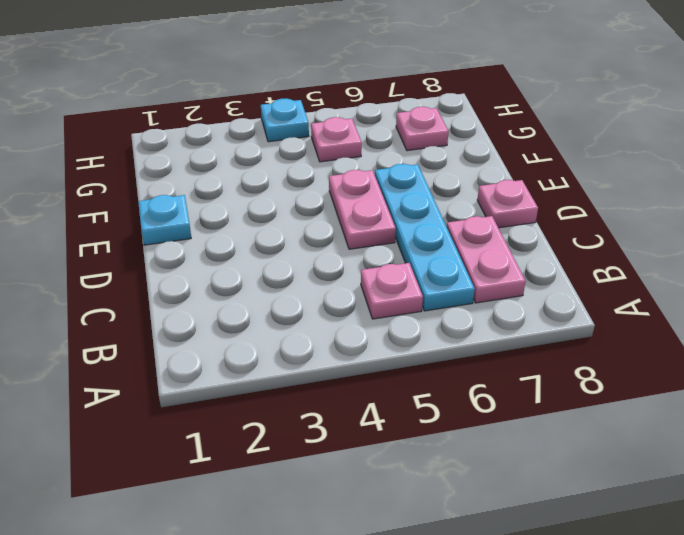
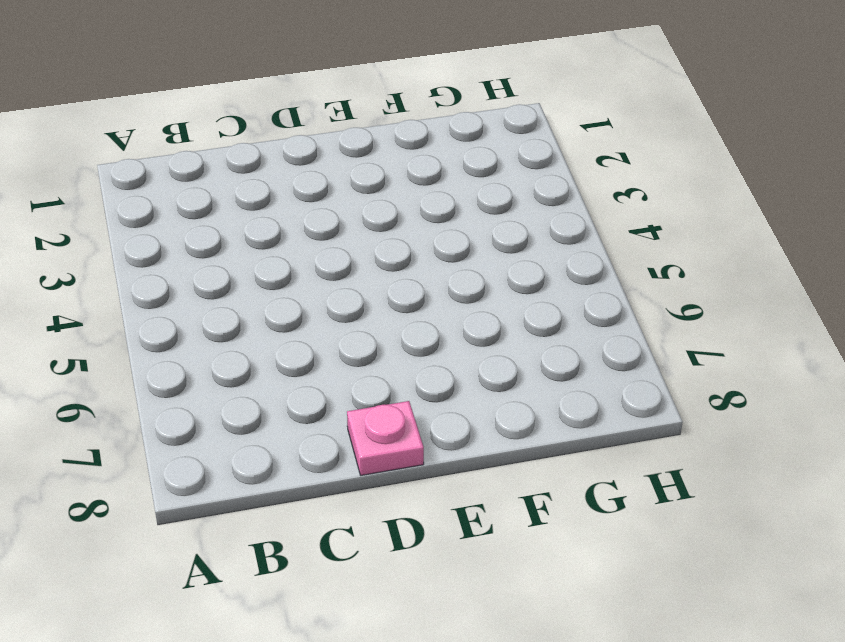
none -> pink 1x1 plate [361,263,423,319]
none -> cyan 1x4 plate [375,164,475,311]

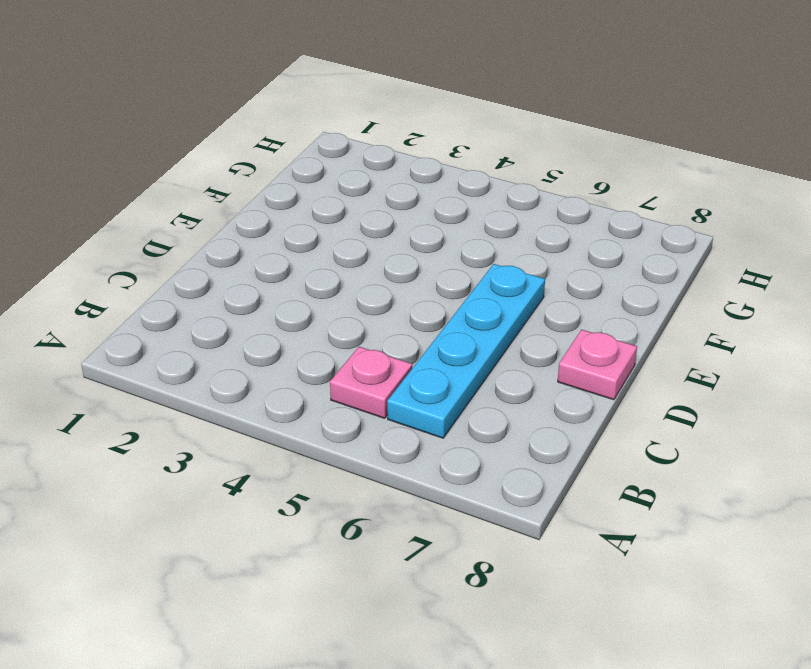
none -> pink 1x2 plate [447,216,526,303]
none -> pink 1x2 plate [329,170,396,249]

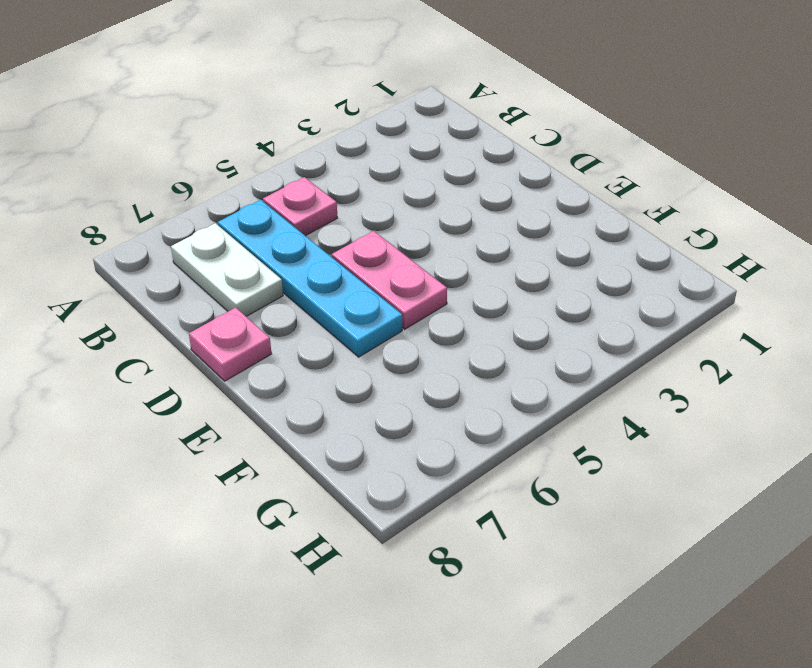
white 1x2 plate [171,223,283,316] -> pink 1x2 plate [447,216,526,303]
none -> cyan 1x1 plate [138,195,191,245]
none -> pink 1x1 plate [311,117,362,162]

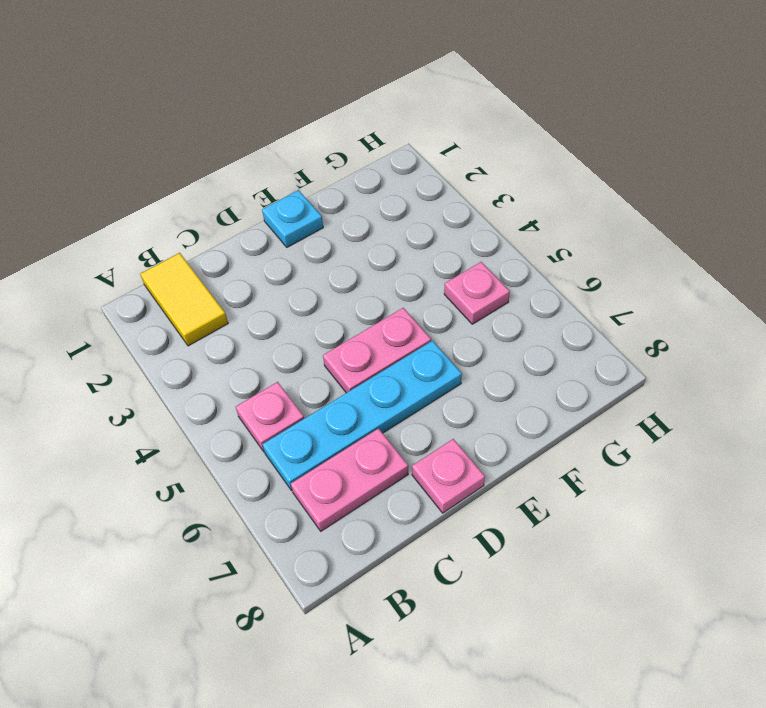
yellow 1x2 tile [140,253,228,346] -> none
none -> pink 1x1 plate [396,107,448,151]
none -> cyan 1x1 plate [261,99,309,142]

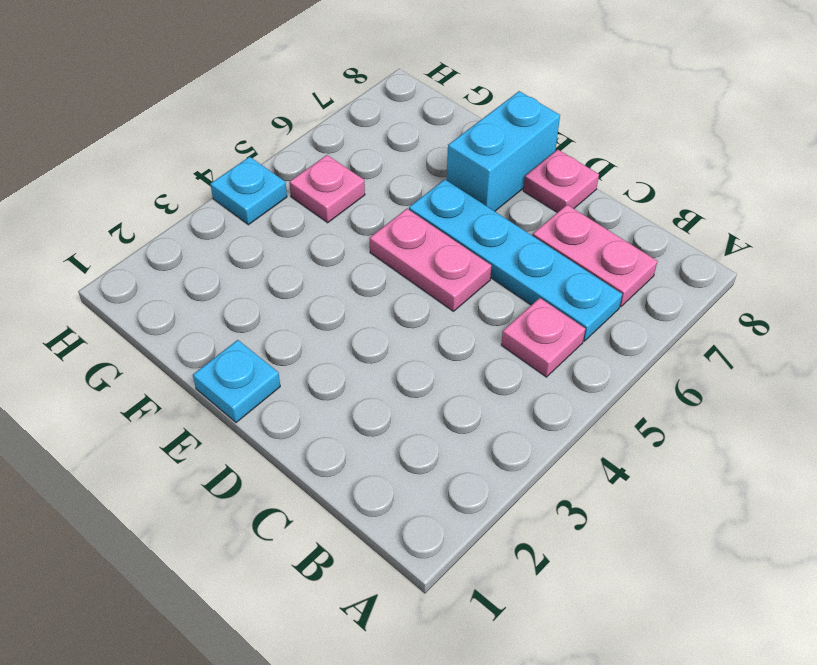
cyan 1x2 brick [447,91,560,211] -> none
none -> pink 1x1 plate [396,107,448,151]

